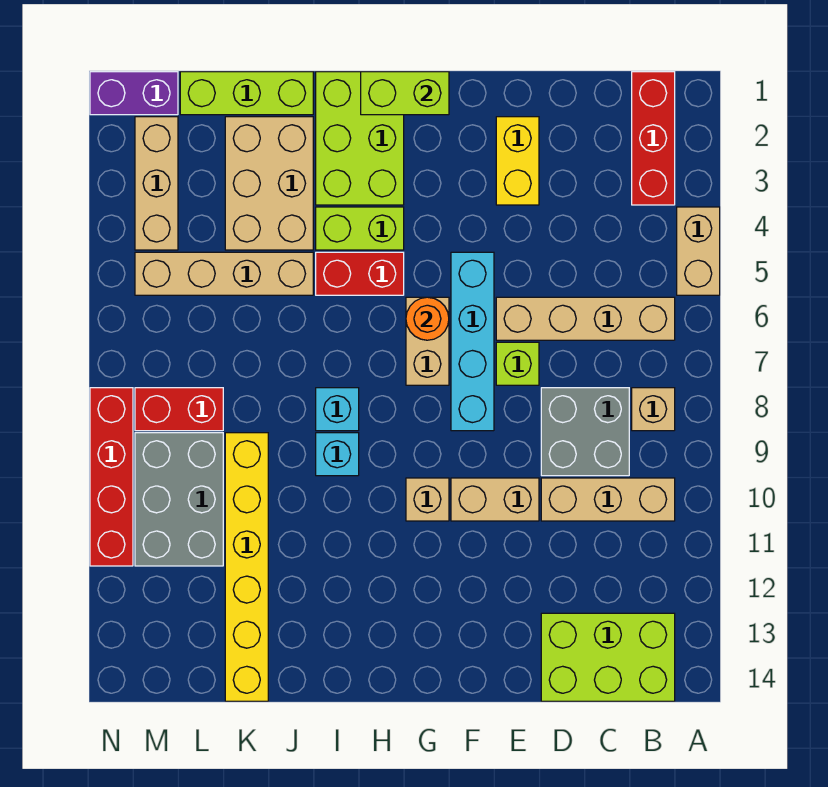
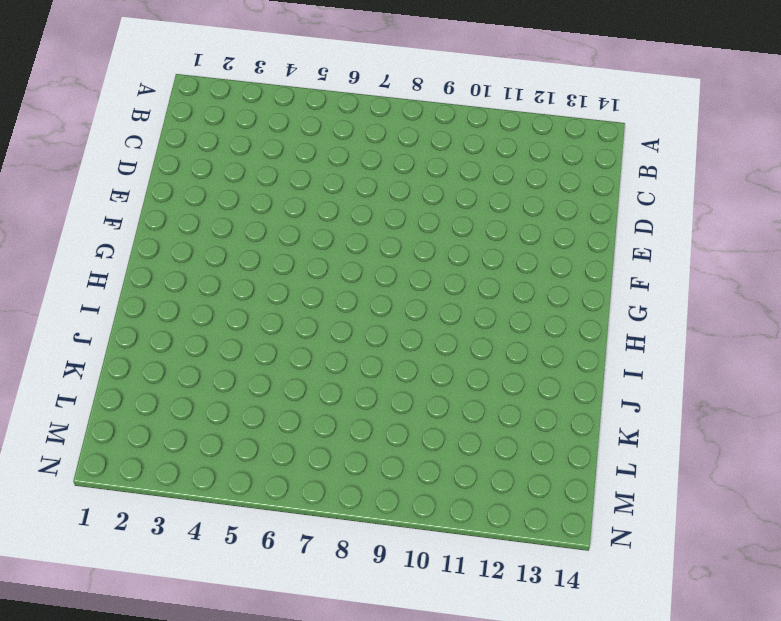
none -> tan 1x2 brick [677,207,720,295]
none -> red 1x3 brick [632,72,675,205]
none -> tan 1x4 brick [496,297,675,340]

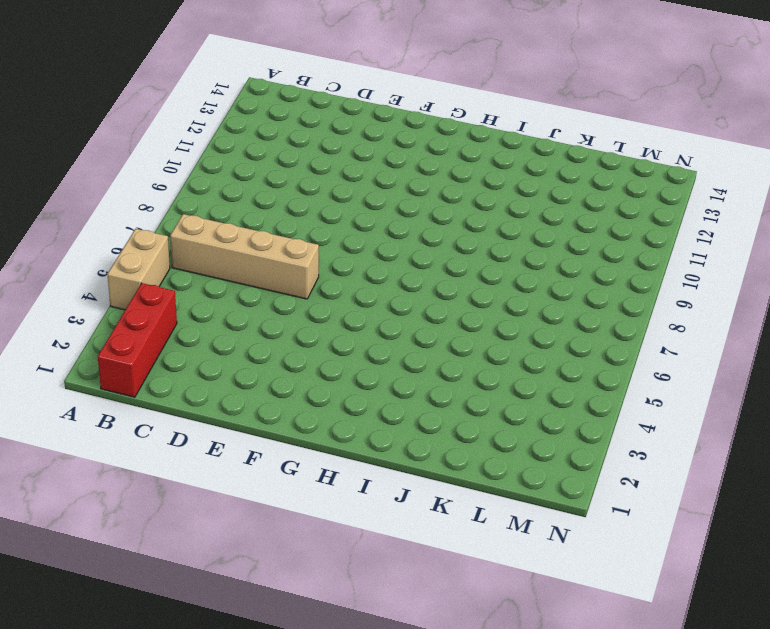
none -> tan 1x1 brick [632,388,675,431]
none -> tan 1x3 brick [541,478,675,521]
none -> lime 2x3 brick [541,613,675,701]

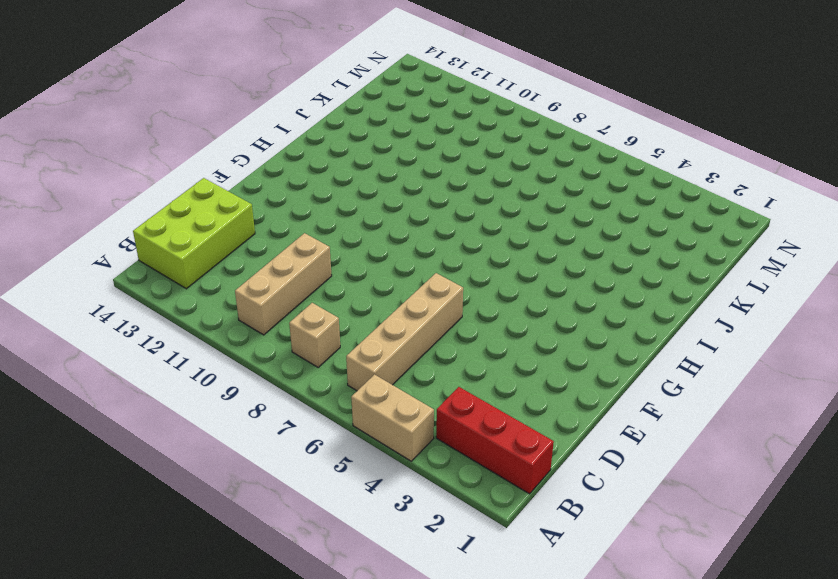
none -> grey 2x2 brick [541,388,629,476]
none -> yellow 1x2 brick [496,117,539,205]
none -> lime 1x1 brick [496,342,539,385]

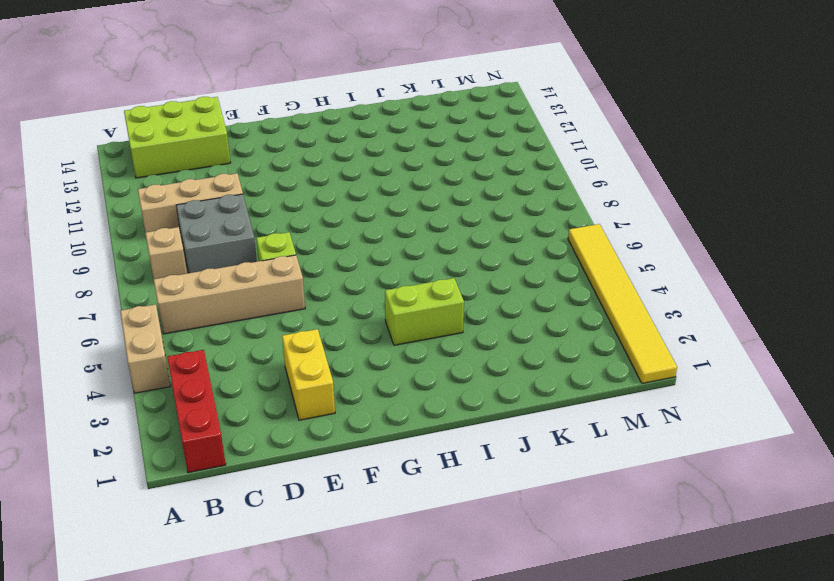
yellow 1x6 tile [568,224,677,383] -> purple 1x2 brick [90,72,178,115]
none -> tan 1x2 brick [451,478,539,521]
none -> cyan 1x4 brick [451,252,494,431]
none -> tan 1x2 brick [406,297,449,385]

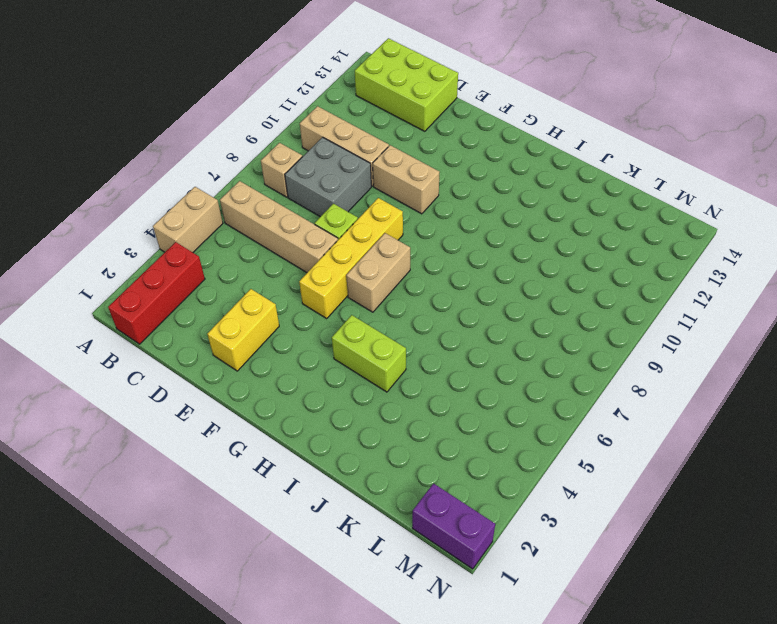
yellow 1x4 brick [299,198,403,318] -> cyan 1x4 brick [451,252,494,431]
none -> tan 1x1 brick [406,478,449,521]
none -> lime 2x3 brick [316,72,404,205]
none -> red 1x2 brick [316,252,404,295]

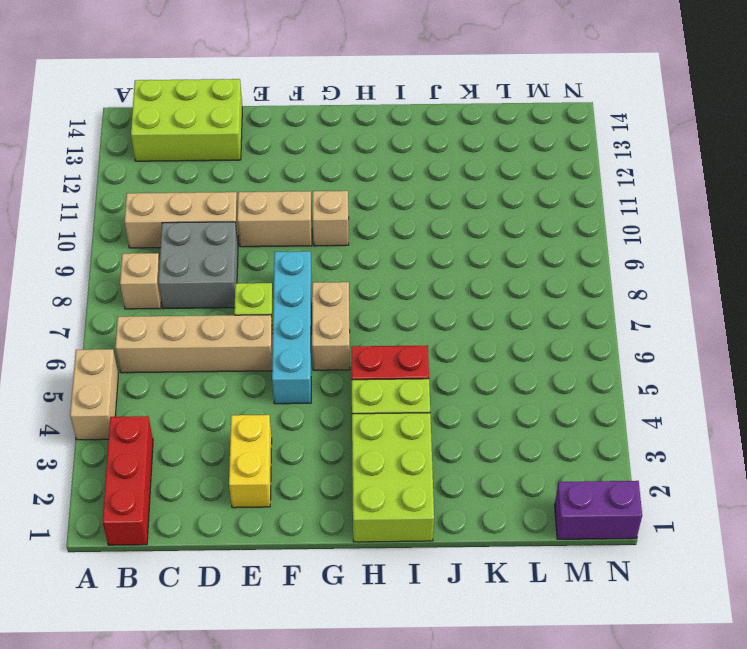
none -> cyan 1x1 brick [316,388,359,431]
none -> cyan 1x1 brick [316,433,359,476]
none -> lime 1x3 brick [180,72,313,115]

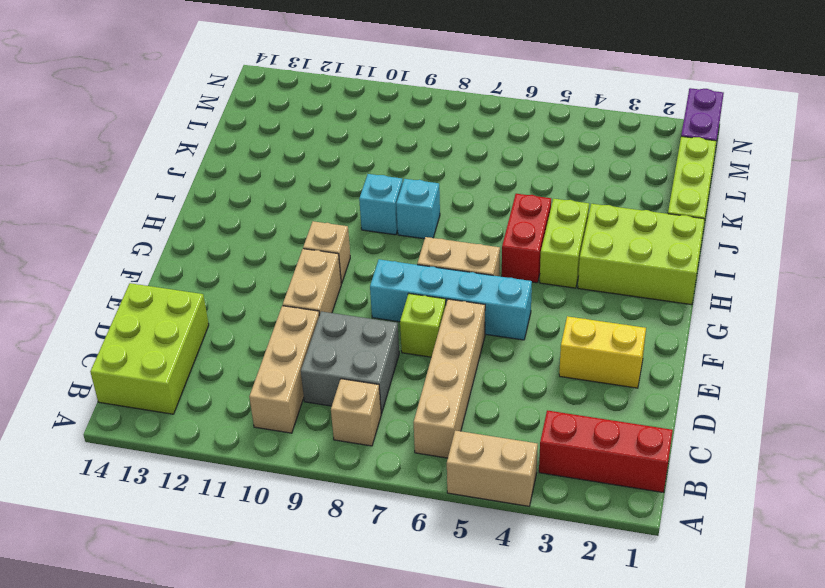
none -> tan 2x3 brick [225,117,313,250]
none -> tan 1x4 brick [135,252,313,295]
none -> yellow 1x6 brick [225,433,268,701]

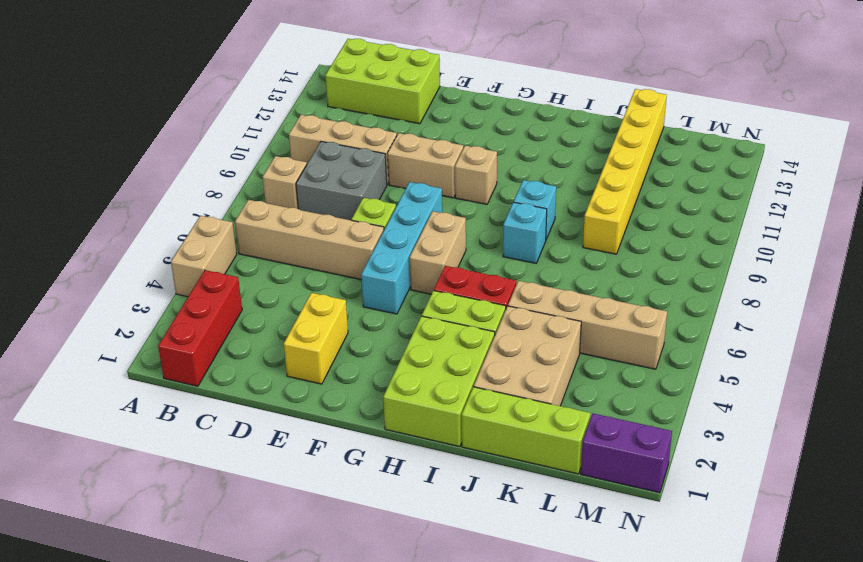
none -> red 1x2 brick [135,388,223,431]
none -> grey 2x3 brick [135,433,223,566]
none -> tan 1x3 brick [135,117,178,250]

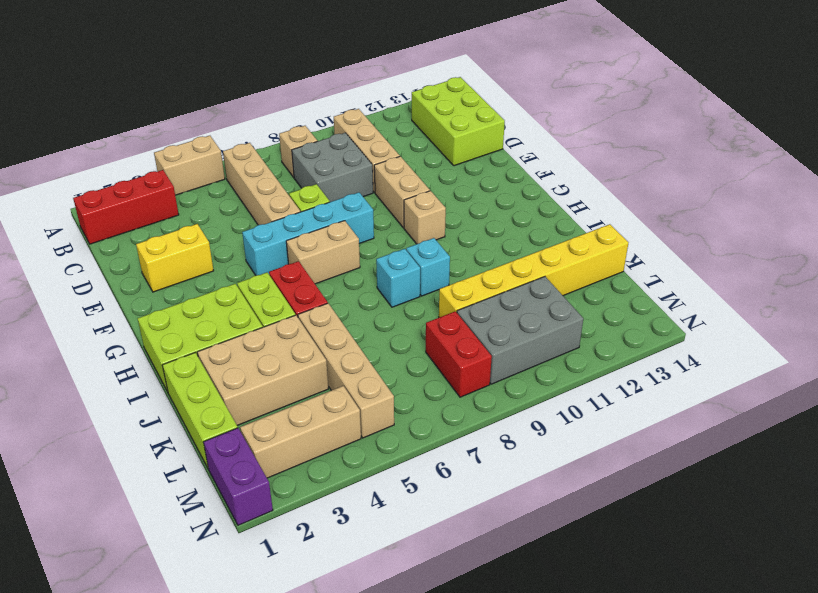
none -> red 1x4 brick [90,388,133,566]
none -> lime 1x2 brick [361,72,449,115]
none -> orange 1x1 round brick [406,297,449,340]

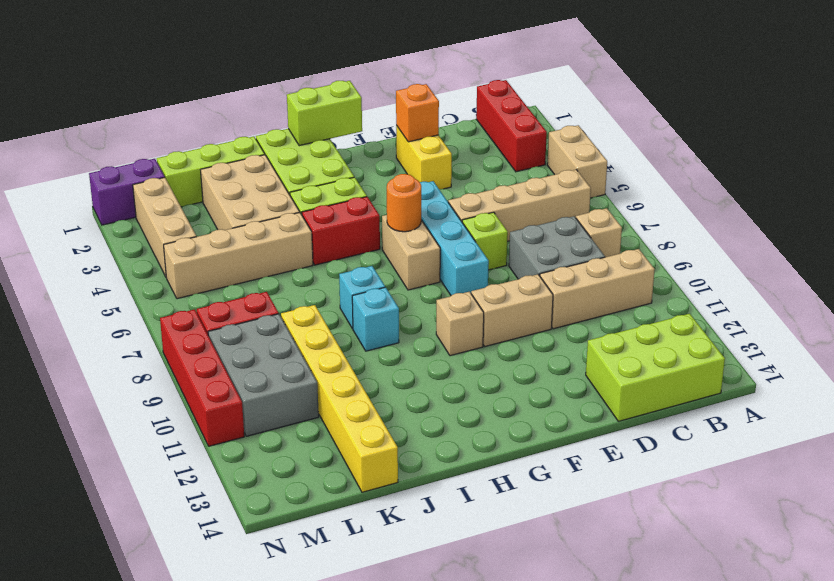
orange 1x1 brick [396,84,439,142] -> none

